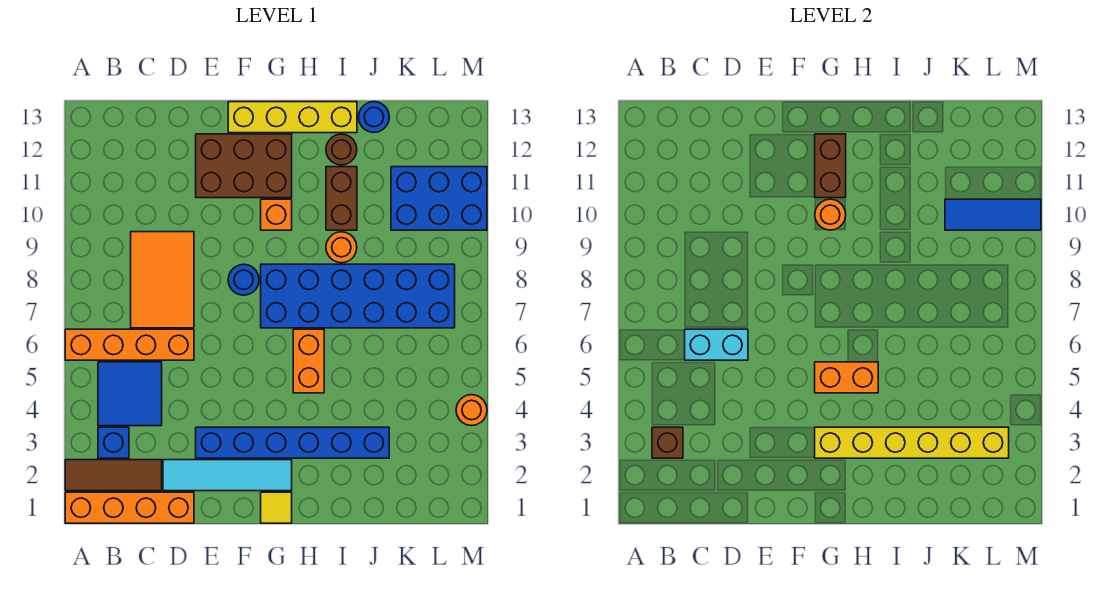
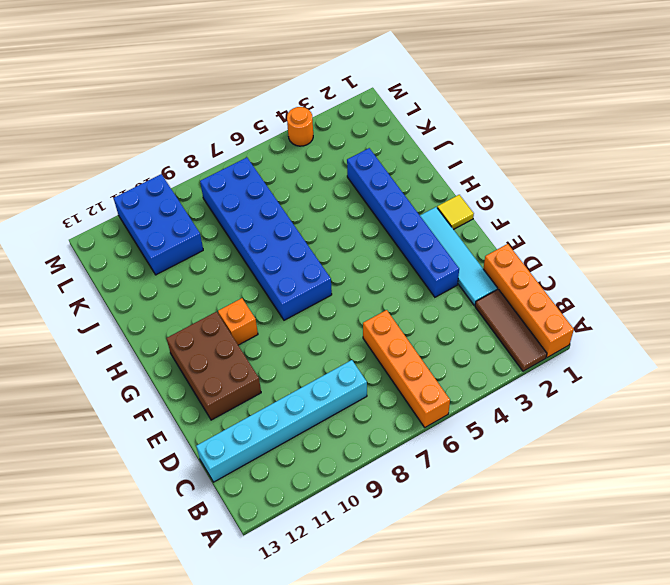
cyan 1x6 brick [196,360,367,482] -> orange 2x3 tile [131,232,194,328]
none -> blue 1x1 brick [98,427,129,458]
none -> blue 2x2 tile [98,362,162,426]
none -> blue 1x1 round brick [228,264,259,295]

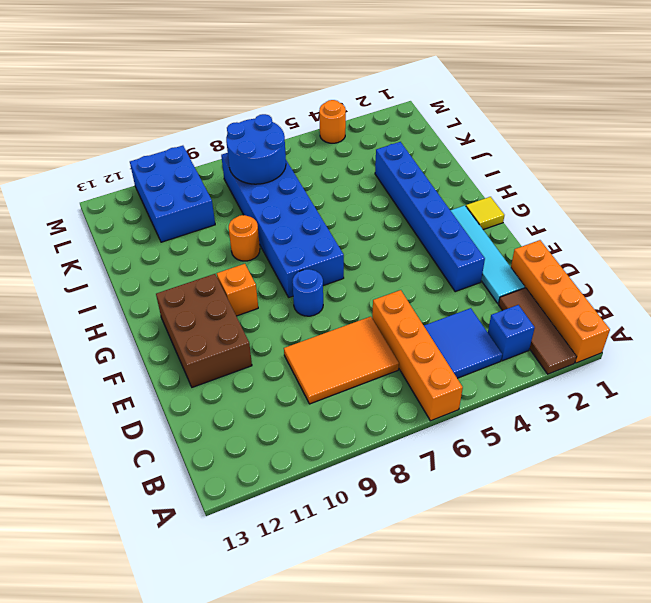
blue 2x2 round brick [226,114,286,184] -> none
none -> yellow 1x4 brick [228,102,357,133]
none -> orange 1x2 brick [293,329,324,393]
none -> brown 1x2 brick [326,167,357,230]

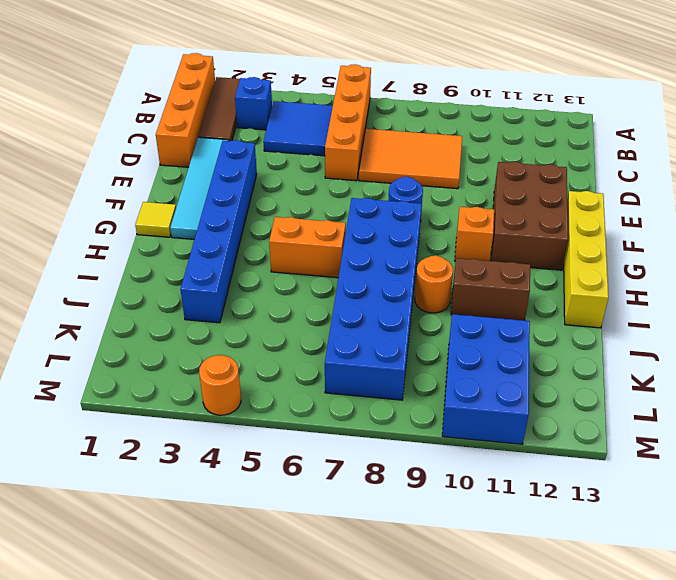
none -> brown 1x1 round brick [326,134,357,165]
none -> blue 1x1 round brick [359,102,389,132]
none -> brown 1x1 brick [652,427,683,458]

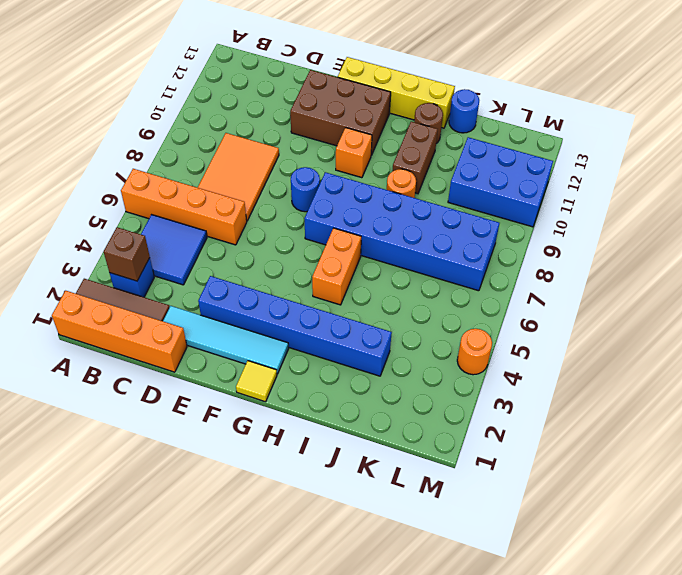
none -> cyan 1x2 brick [685,329,748,360]
none -> yellow 1x6 brick [815,427,1009,458]
none -> orange 1x2 brick [815,362,878,393]

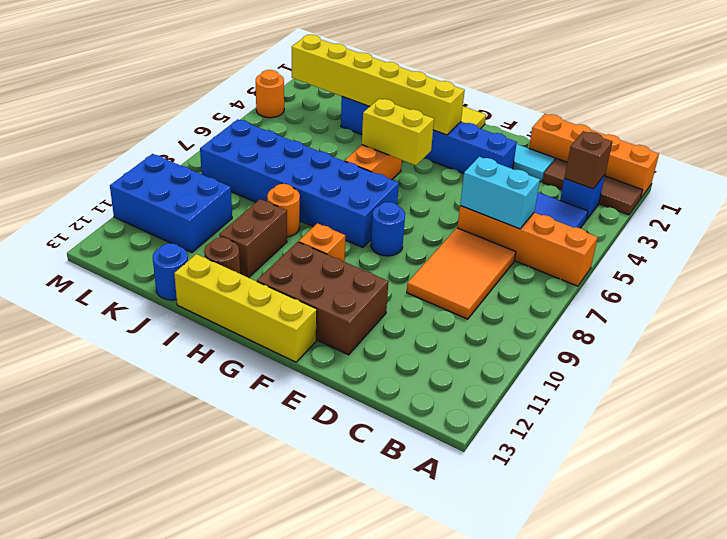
yellow 1x2 brick [361,99,434,165] -> orange 1x2 brick [815,362,878,393]
none -> orange 1x1 round brick [815,199,846,230]
none -> brown 1x2 brick [815,134,846,198]
none -> blue 1x3 tile [945,199,1041,230]

